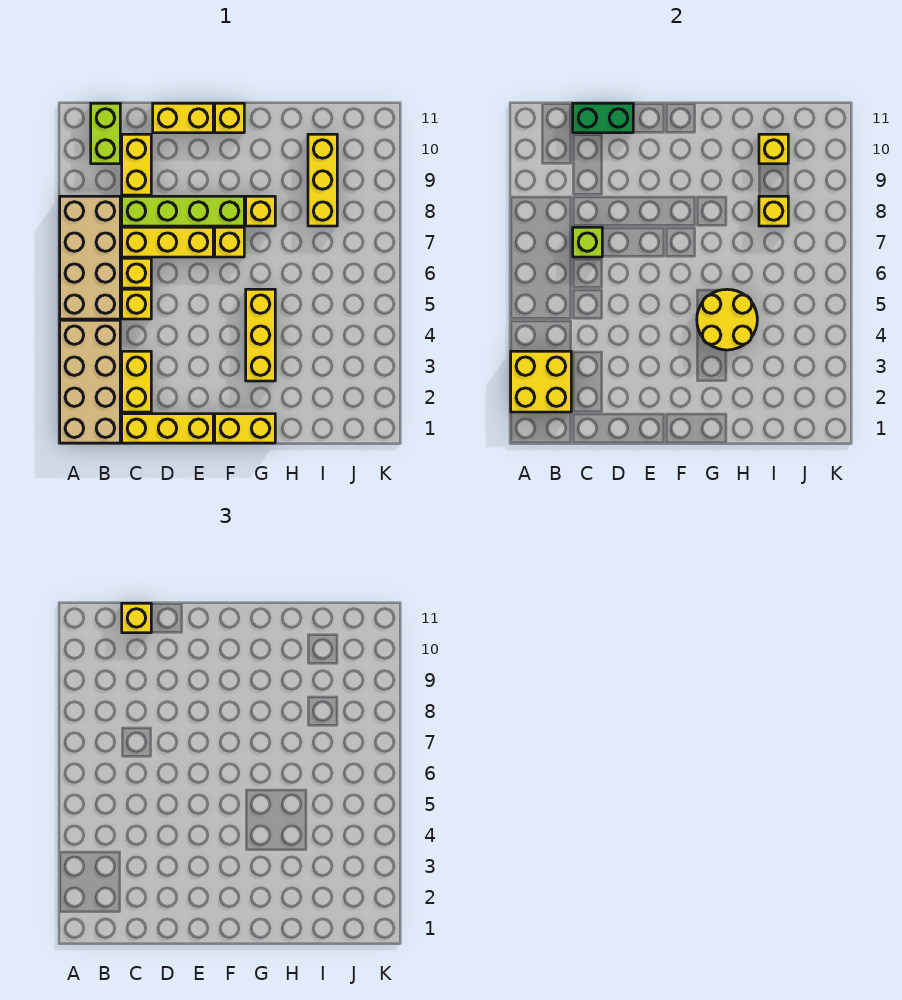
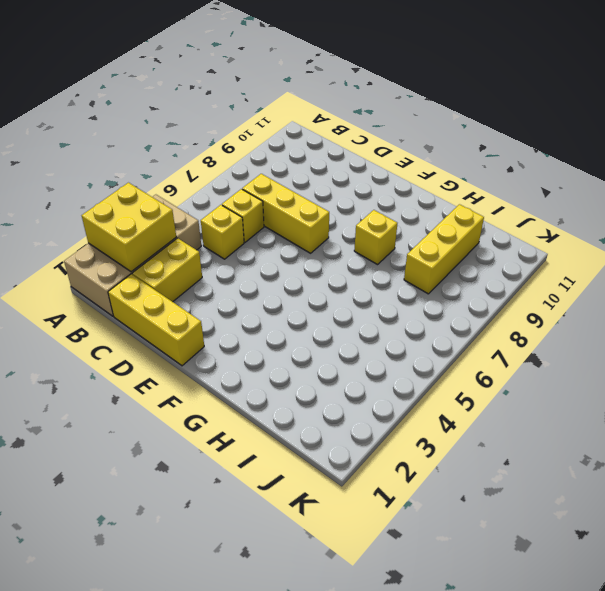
none -> tan 2x4 brick [60,196,120,319]
none -> lime 1x2 brick [91,103,120,164]
none -> lime 1x4 brick [122,196,244,226]

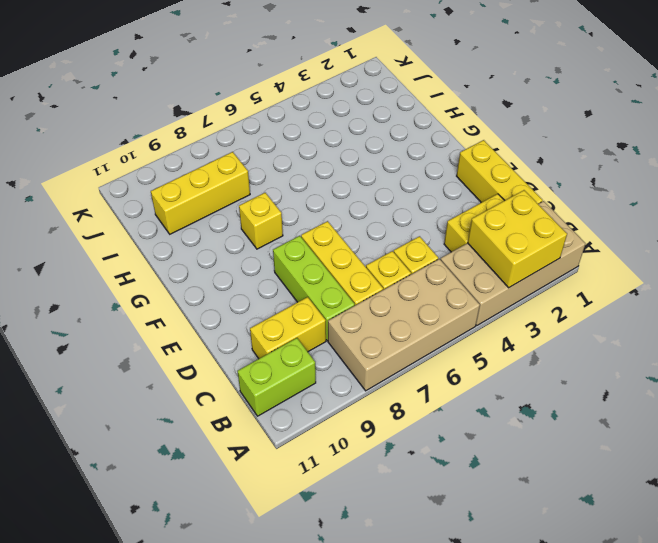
lime 1x3 brick [273,236,355,341] -> lime 1x4 brick [122,196,244,226]
none -> yellow 1x2 brick [153,103,213,133]
none -> yellow 1x2 brick [215,414,275,443]
none -> yellow 1x1 brick [215,227,244,257]

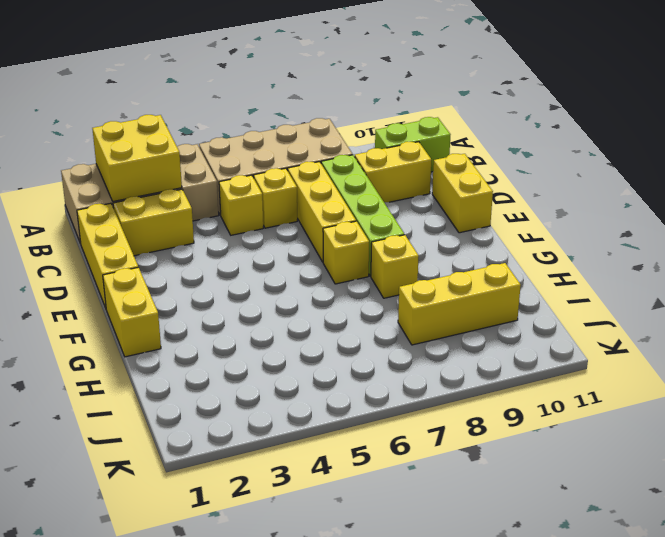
none -> yellow 1x1 brick [215,103,244,133]
none -> yellow 1x3 brick [246,289,275,381]
none -> lime 1x1 brick [573,227,602,257]

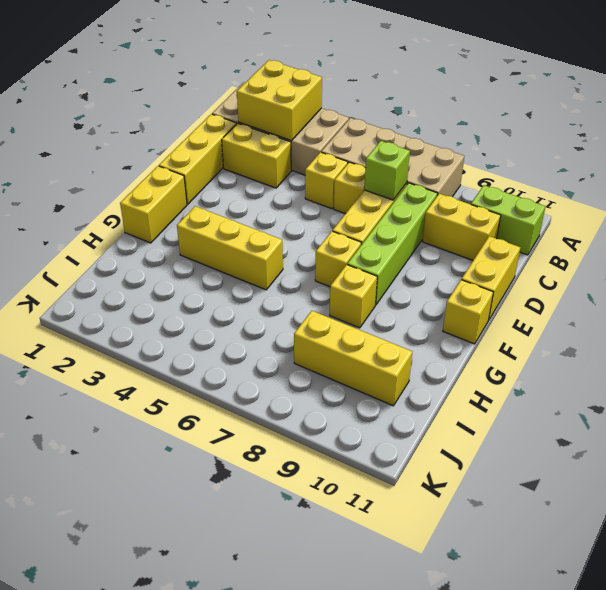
none -> green 1x2 brick [573,103,633,133]
none -> yellow 2x2 round brick [697,289,757,350]
none -> yellow 1x1 brick [759,196,788,226]

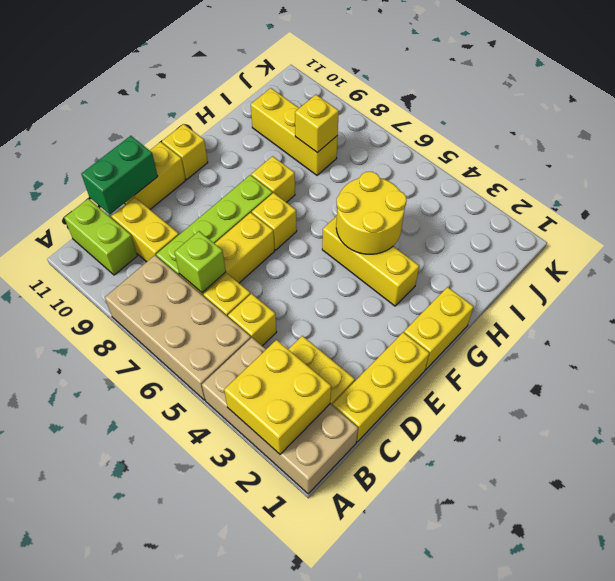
none -> yellow 1x1 brick [759,134,788,164]
none -> yellow 1x1 brick [122,603,151,633]

